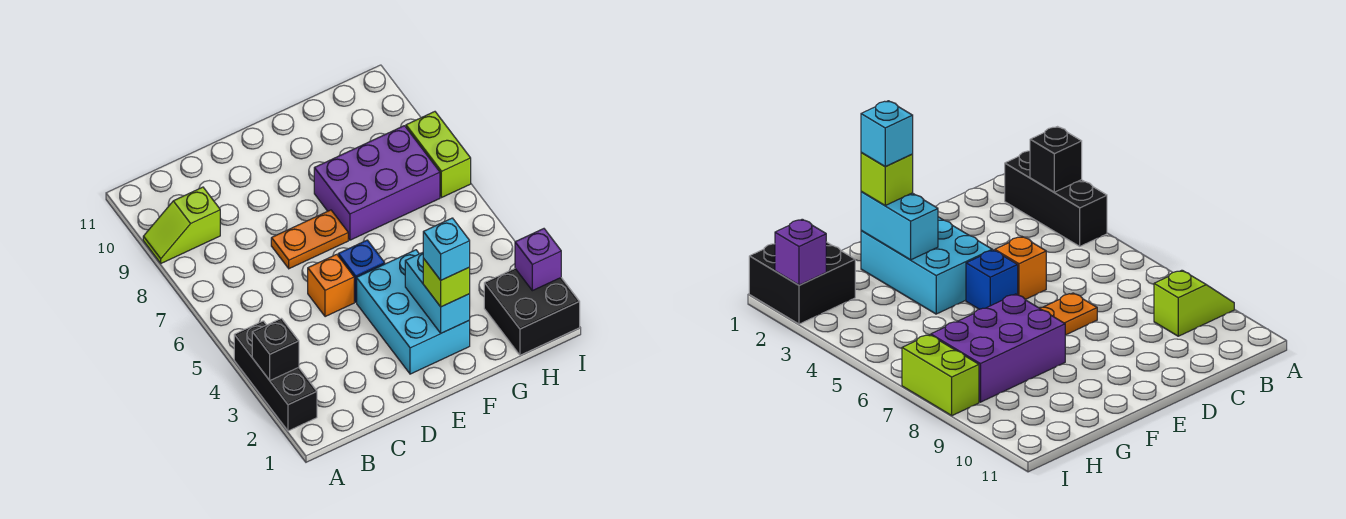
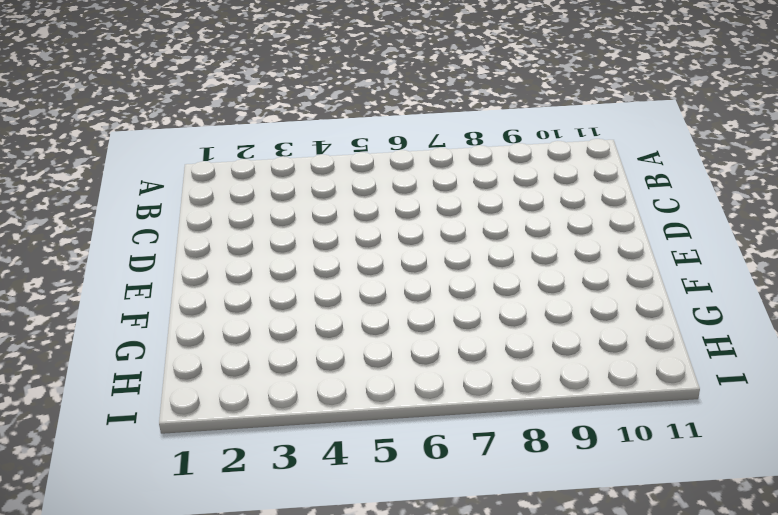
none -> black 1x3 brick [234,321,317,431]
none -> lime 1x2 slope [143,187,220,263]
none -> orange 1x1 brick [308,254,354,317]

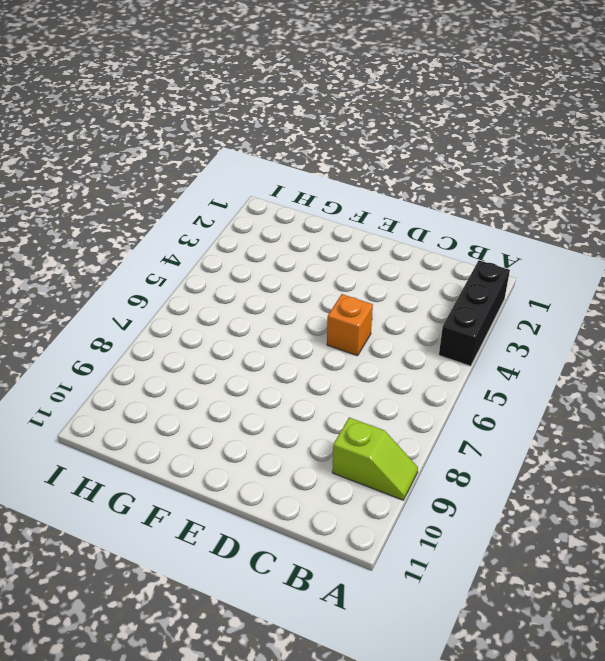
none -> orange 1x2 plate [271,210,348,269]
none -> cyan 2x3 brick [357,250,470,374]
none -> blue 1x1 brick [338,240,385,302]

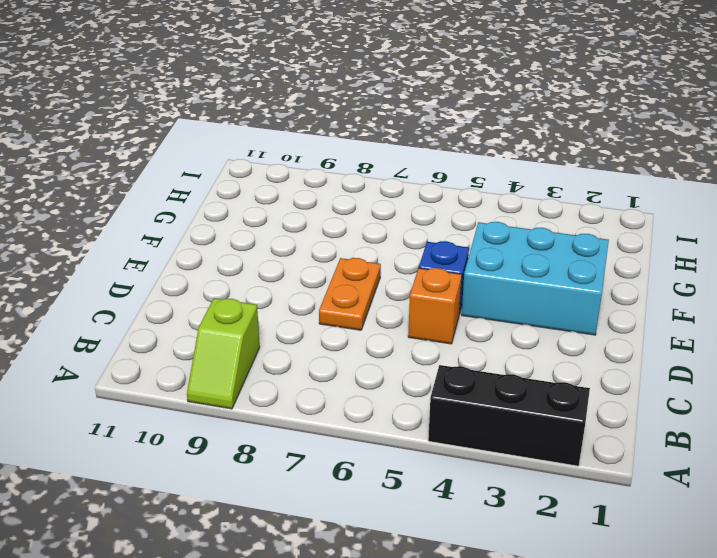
none -> purple 2x3 brick [314,126,440,240]
none -> black 2x2 brick [484,269,580,355]
none -> lime 1x2 brick [406,112,471,198]

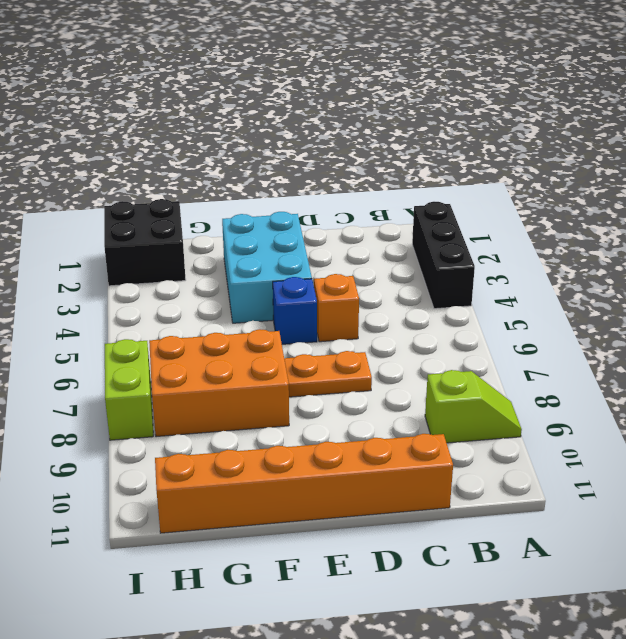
orange 1x6 brick [155,434,453,533] -> none
orange 2x3 brick [149,329,289,437] -> purple 2x3 brick [314,126,440,240]
none -> black 1x1 brick [252,318,299,380]
none -> cyan 1x2 brick [405,253,470,333]
none -> purple 1x1 brick [515,229,561,291]

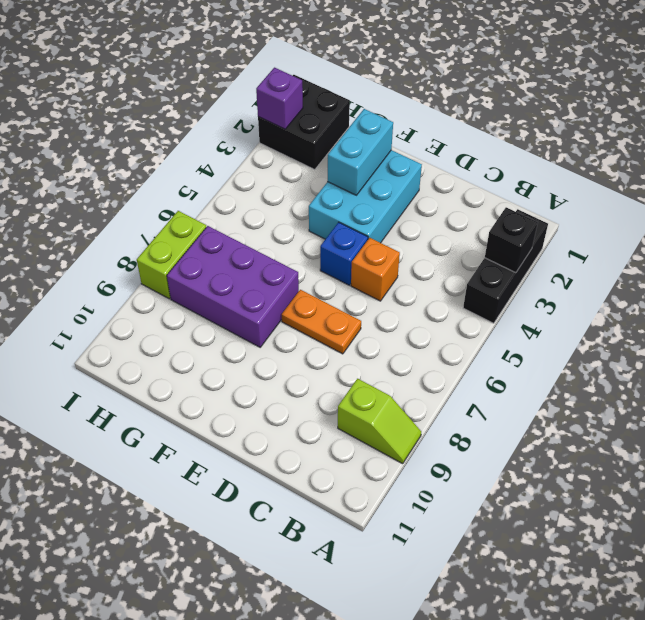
none -> lime 1x1 brick [423,258,470,307]
none -> cyan 1x1 brick [423,218,470,280]

